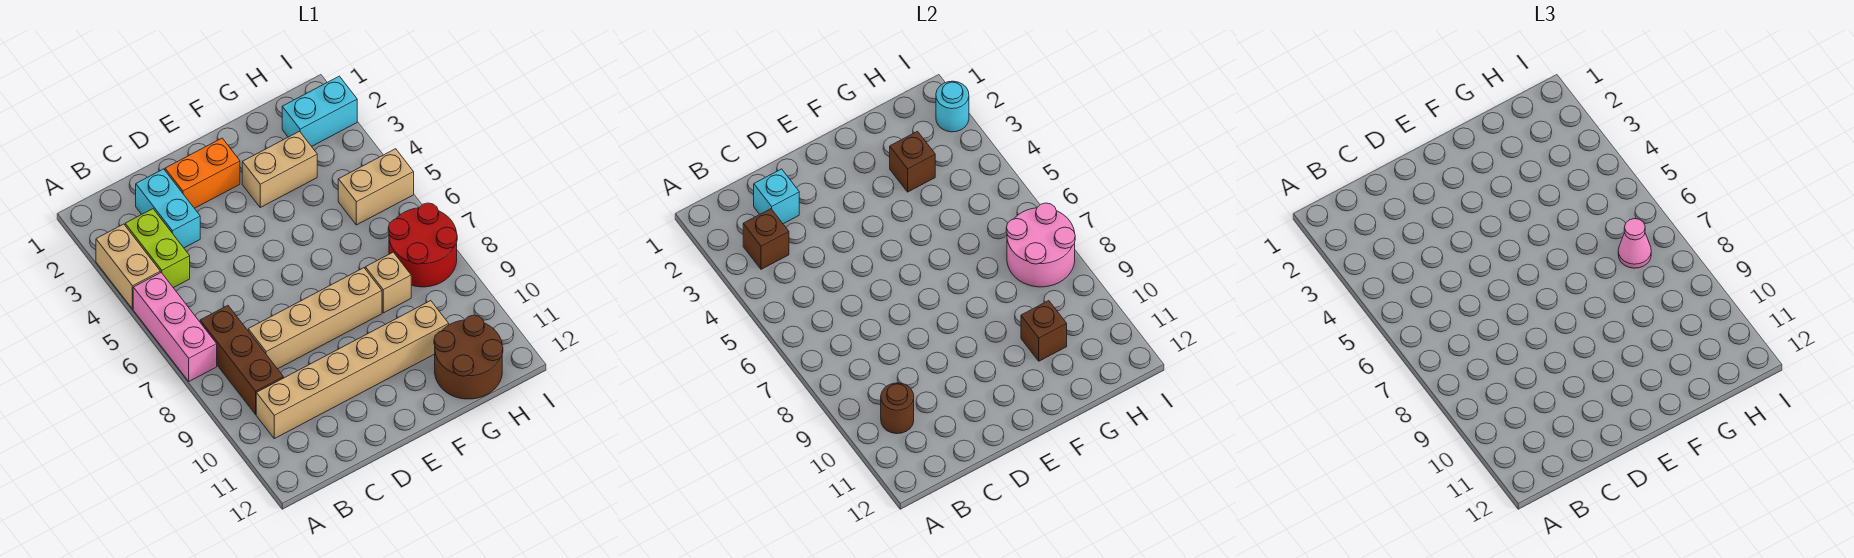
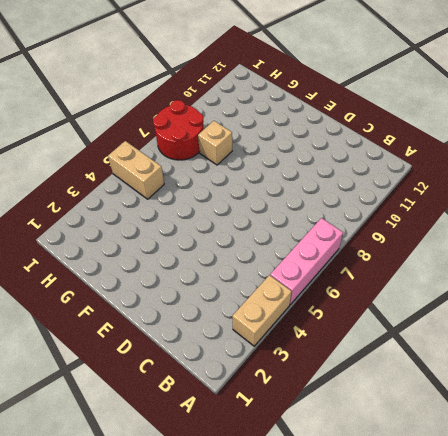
none -> lime 1x2 brick [125,209,190,288]
none -> brown 1x3 brick [200,306,283,414]
none -> tan 1x6 brick [256,301,449,439]

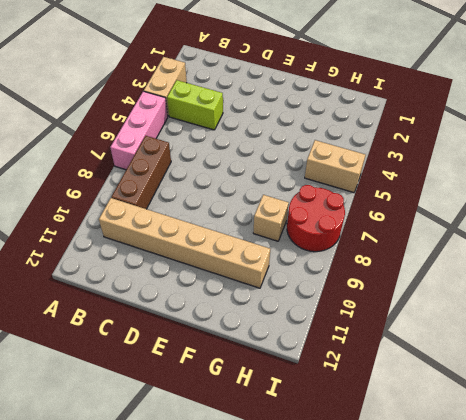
lime 1x2 brick [167,80,223,130] -> lime 1x2 brick turned to [125,209,190,288]
none -> cyan 1x2 brick [136,169,200,248]
none -> tan 1x4 brick [248,268,382,369]
none -> orange 1x2 brick [165,138,240,208]

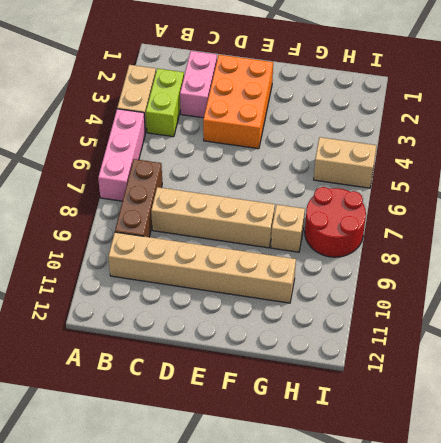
pink 1x2 brick [180,51,217,118] -> cyan 1x2 brick [136,169,200,248]
orange 2x3 brick [203,55,273,149] -> orange 1x2 brick [165,138,240,208]
none -> tan 1x2 brick [242,131,317,207]
none -> brown 2x2 round brick [434,315,503,399]
none -> cyan 1x2 brick [282,76,357,146]

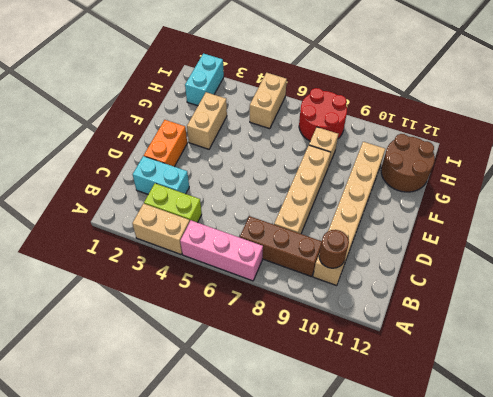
none -> brown 1x1 brick [743,209,789,269]
none -> cyan 1x1 brick [754,169,799,224]
none -> brown 1x1 brick [890,131,935,192]

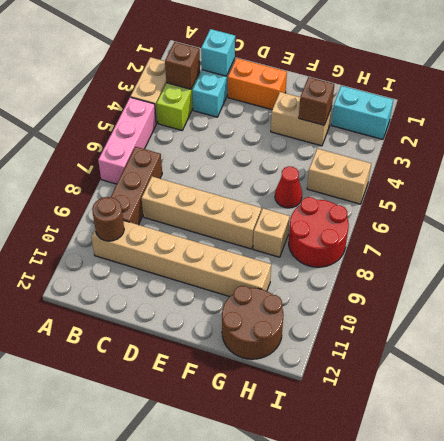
red 1x1 cone [275,166,302,208] -> none
none -> brown 1x1 brick [1021,301,1067,361]
none -> pink 2x2 round brick [1006,203,1075,287]
none -> cyan 1x1 round brick [936,81,969,132]

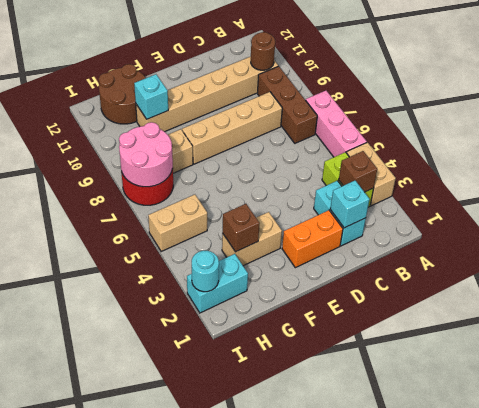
cyan 1x1 brick [134,74,168,119] -> brown 1x1 brick [1021,301,1067,361]
none -> pink 1x1 cone [1618,219,1651,268]

